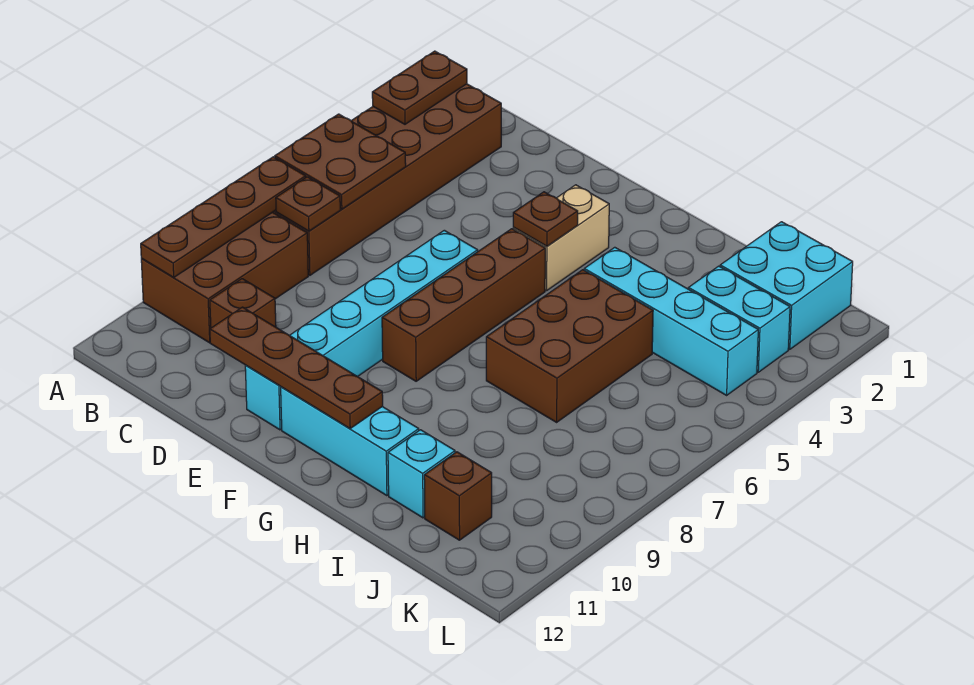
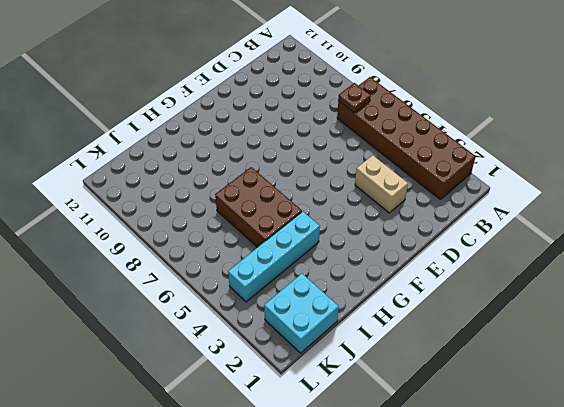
tan 1x2 brick [355,155,408,213] -> tan 1x2 brick moved to [513,185,609,291]
none -> brown 2x3 brick [141,212,308,343]
none -> brown 1x1 brick [210,279,276,328]
none -> cyan 1x6 brick [245,230,478,430]

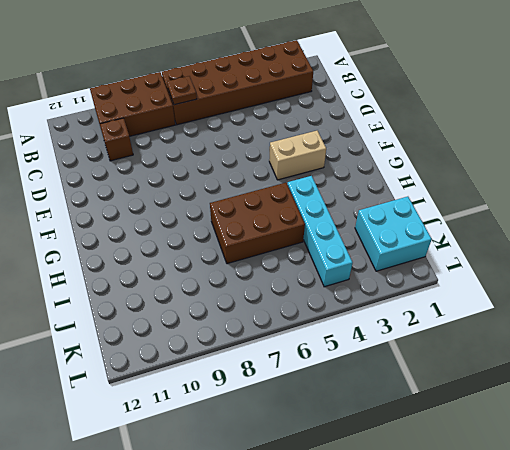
none -> cyan 1x6 brick [245,230,478,430]
none -> brown 1x4 brick [382,229,545,381]
none -> cyan 1x3 brick [281,387,419,496]

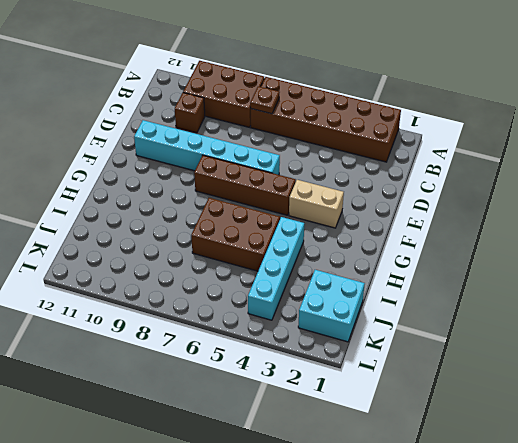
none -> cyan 1x3 brick [281,387,419,496]
none -> cyan 1x1 brick [388,430,455,518]
none -> cyan 1x2 brick [688,266,790,372]

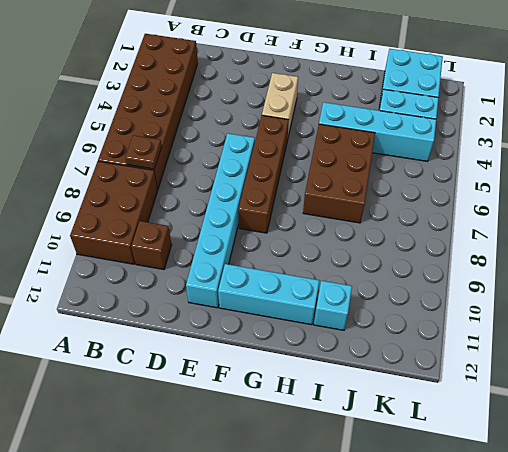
none -> brown 1x1 brick [424,452,492,540]
none -> brown 1x2 plate [372,51,467,124]
none -> brown 2x2 plate [275,114,406,209]

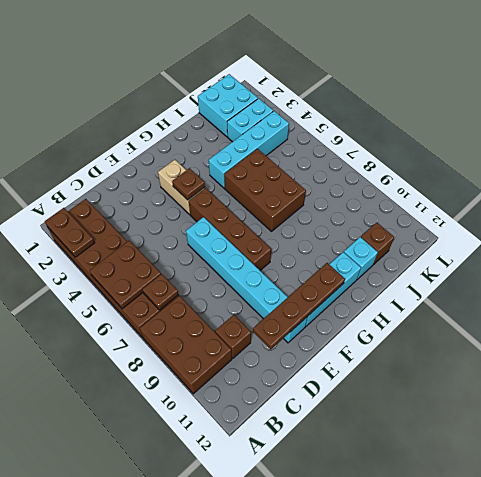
none -> brown 1x4 plate [141,157,306,278]

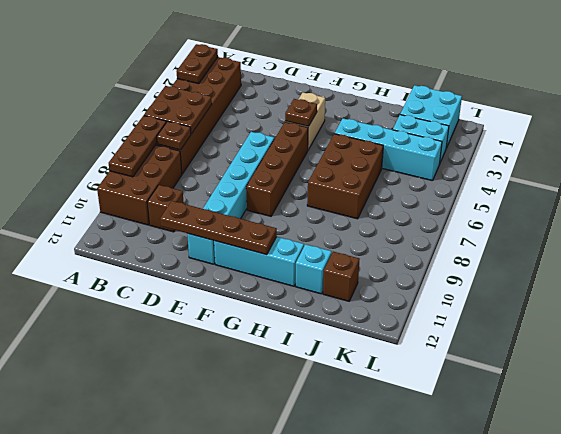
brown 1x3 plate [109,116,166,177] -> brown 1x4 plate [141,157,306,278]

